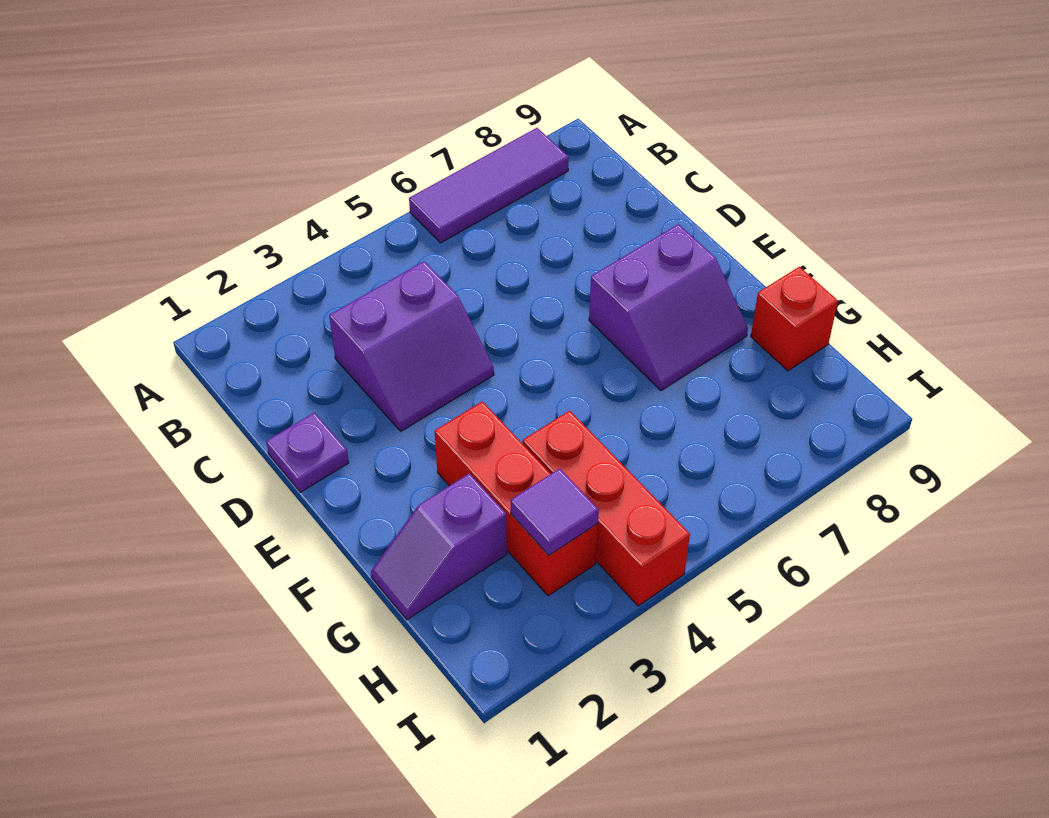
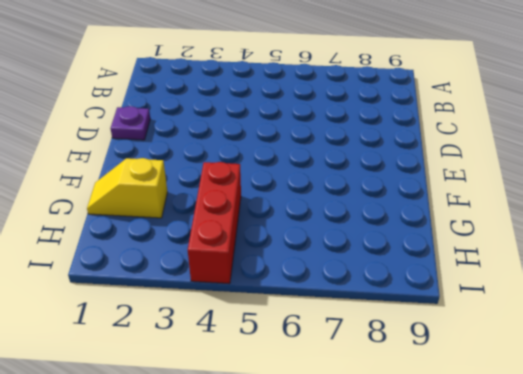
yellow 1x2 slope [87,158,167,218] -> purple 1x2 slope [371,473,507,620]
none -> purple 1x3 tile [409,128,569,243]
none -> purple 2x2 slope [329,261,494,431]

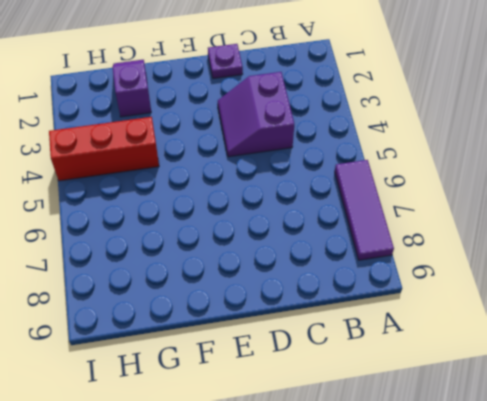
none -> purple 2x2 slope [589,224,748,391]
none -> red 1x3 brick [435,401,598,596]

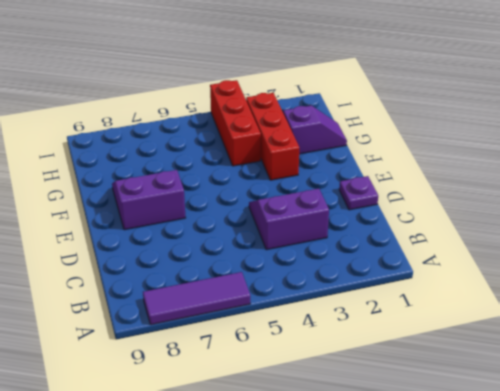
none -> red 1x1 brick [751,267,838,371]
none -> purple 1x1 tile [511,468,599,555]

